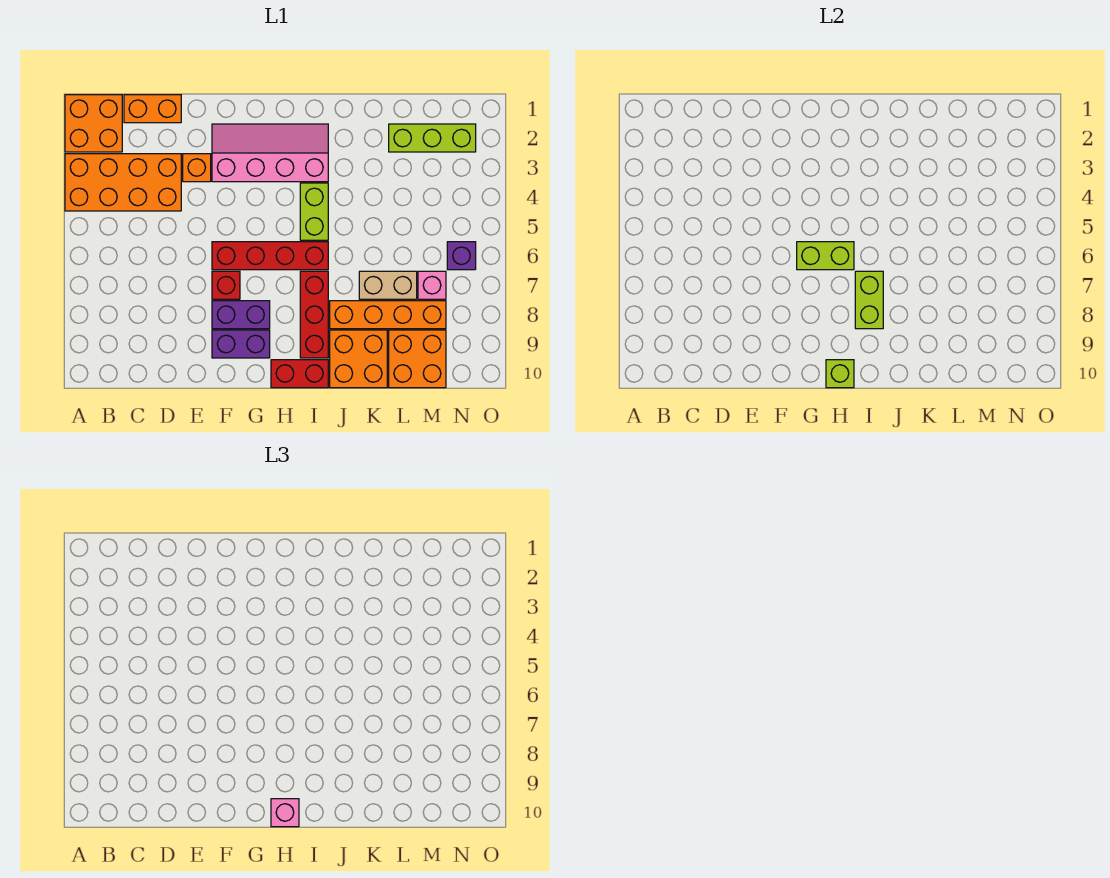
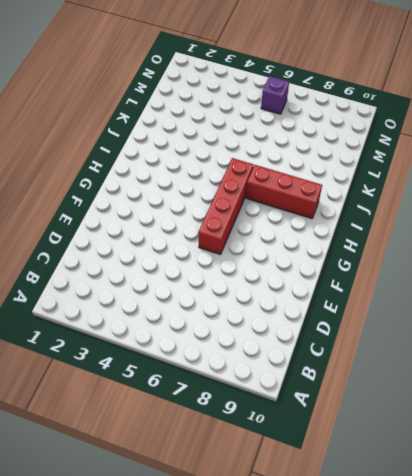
none -> orange 2x2 brick [65,95,122,152]
none -> orange 2x4 brick [65,154,181,211]
none -> orange 1x2 brick [124,95,181,123]

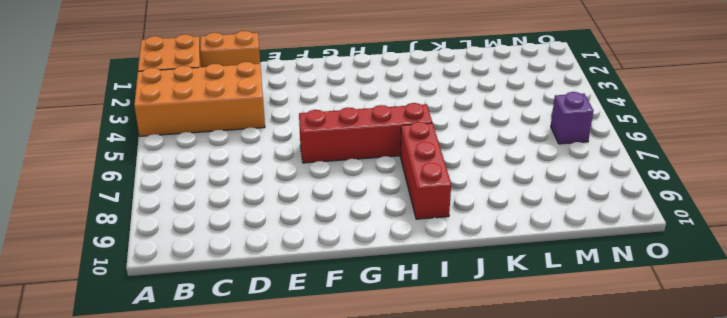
none -> orange 1x1 brick [183,154,211,182]
none -> pink 2x4 slope [212,124,328,182]
none -> red 1x1 brick [212,271,240,299]

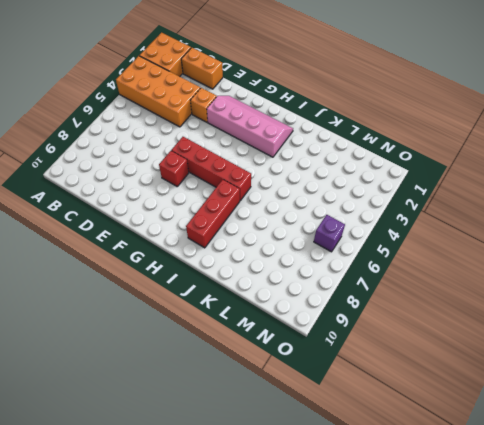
none -> purple 1x2 brick [212,301,270,329]
none -> purple 1x2 brick [212,330,270,358]
none -> red 1x2 brick [271,360,328,388]

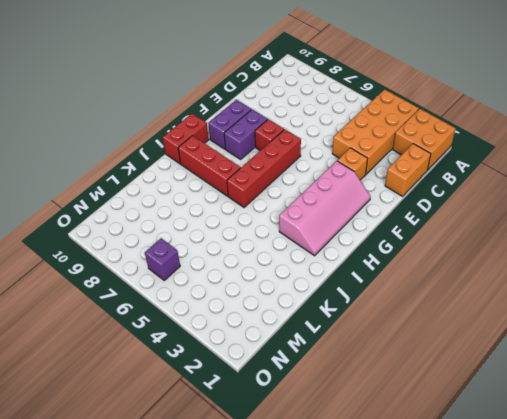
none -> lime 1x2 brick [300,183,328,240]
none -> orange 1x4 brick [330,301,446,329]
none -> orange 2x2 brick [330,330,387,388]

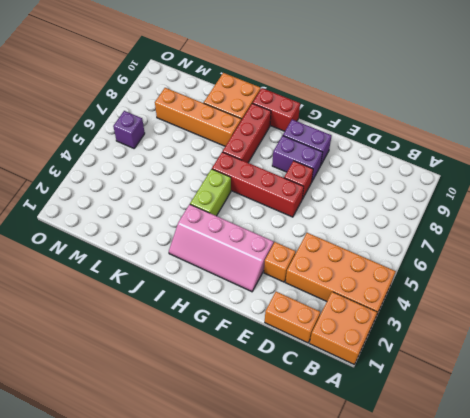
none -> tan 1x2 brick [359,271,417,299]
none -> lime 1x3 brick [389,124,476,152]
none -> orange 2x2 brick [389,330,446,388]

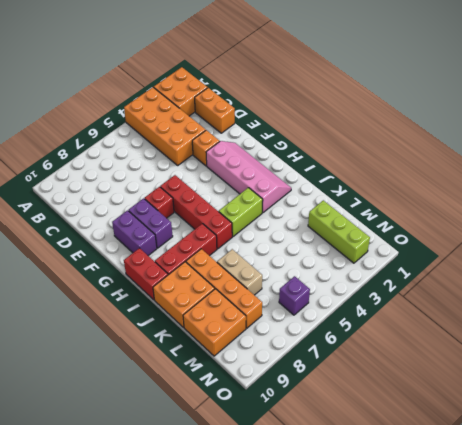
none -> pink 1x1 brick [418,271,446,299]
none -> lime 1x2 brick [797,242,854,270]
none -> lime 1x1 brick [826,360,854,388]

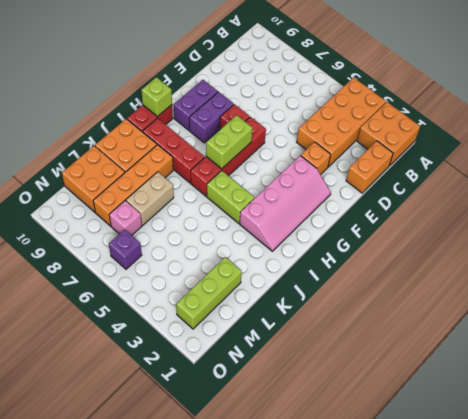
none -> lime 1x2 brick [855,271,883,329]
none -> pink 1x1 brick [271,799,299,827]

